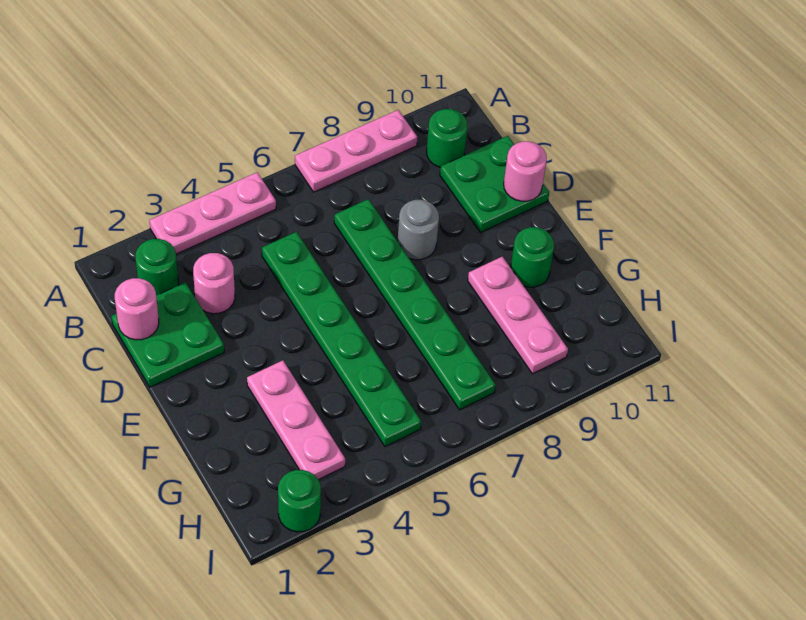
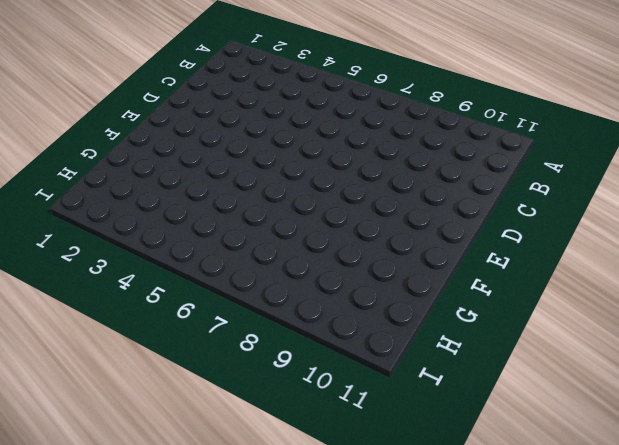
none -> pink 1x3 plate [149,172,276,254]
none -> pink 1x3 plate [295,110,417,192]
none -> green 1x1 round brick [135,239,178,295]

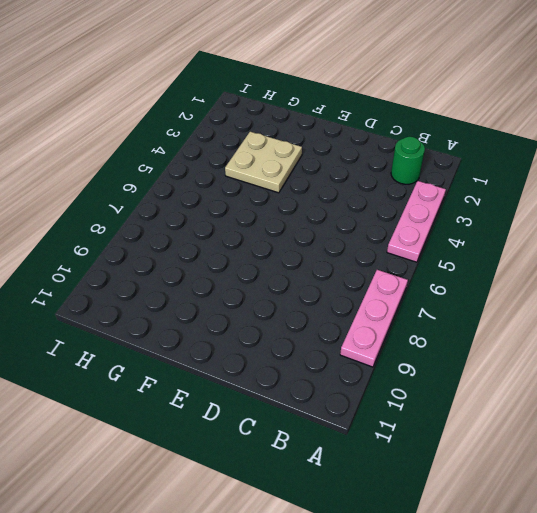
tan 2x2 plate [225,132,302,193] -> pink 1x3 plate [247,360,345,480]
none -> green 1x1 round brick [427,109,467,167]
none -> green 2x2 plate [111,282,224,387]
none -> pink 1x1 round brick [193,253,235,314]

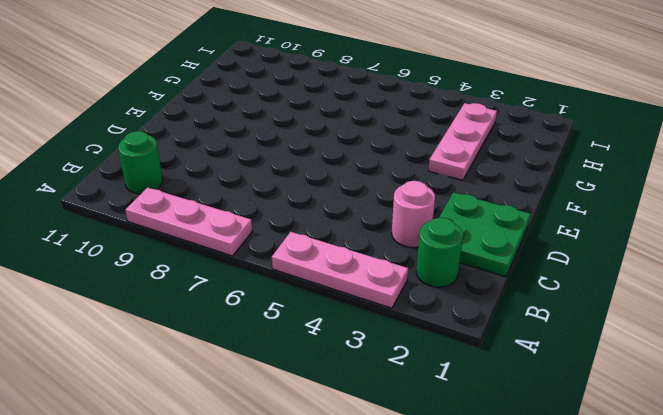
none -> green 1x6 plate [262,232,421,447]
none -> green 1x6 plate [334,199,496,410]
none -> green 2x2 plate [440,136,549,232]

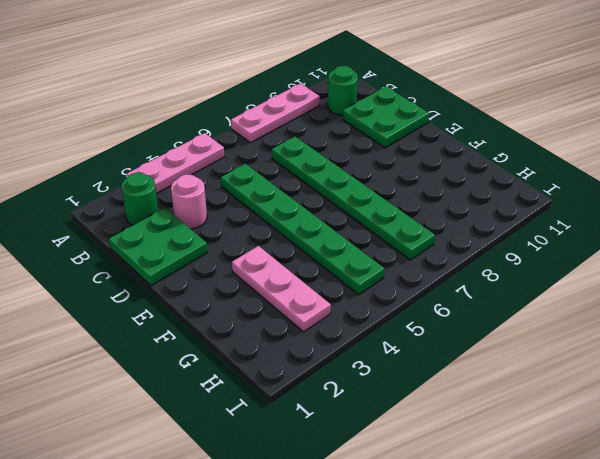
none -> grey 1x1 round brick [398,200,439,260]
none -> pink 1x3 plate [468,256,568,374]
none -> green 1x1 round brick [511,227,554,287]

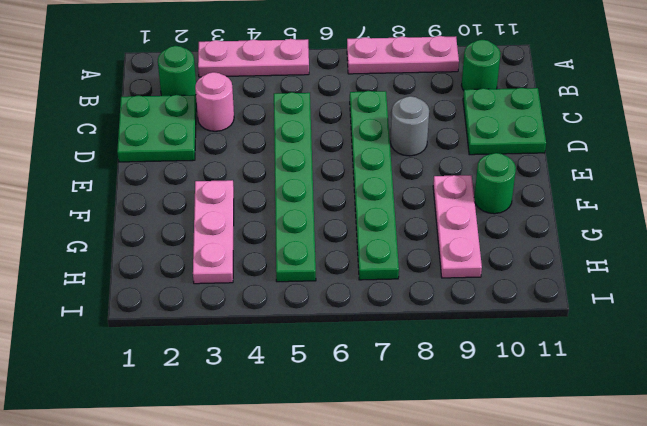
none -> green 1x1 round brick [278,470,321,532]
none -> pink 1x1 round brick [115,278,159,340]
none -> pink 1x1 round brick [504,141,547,201]

